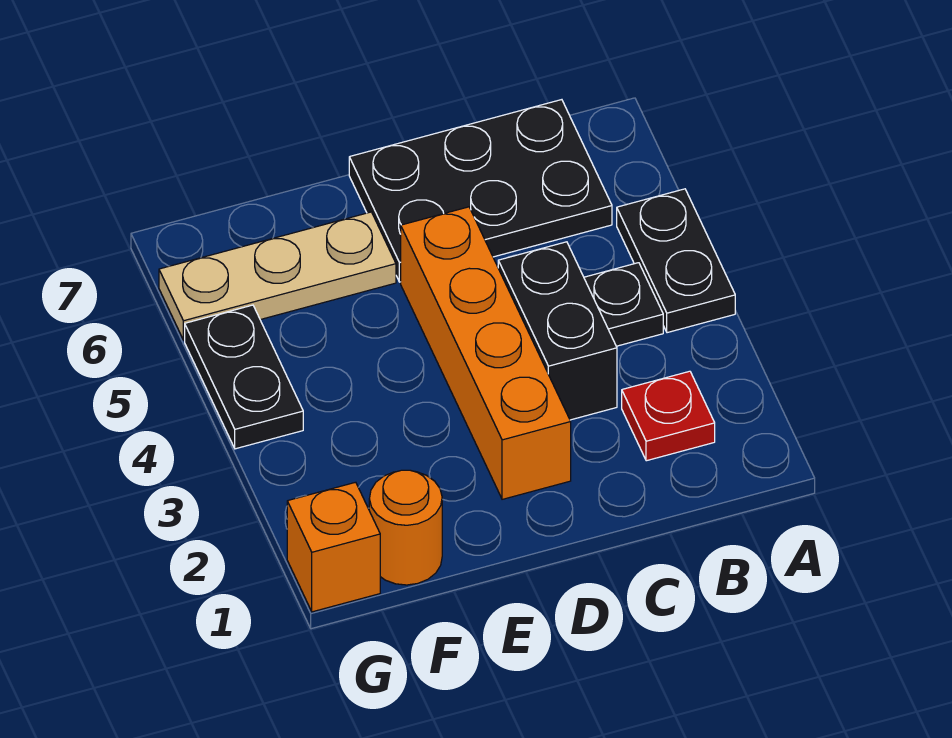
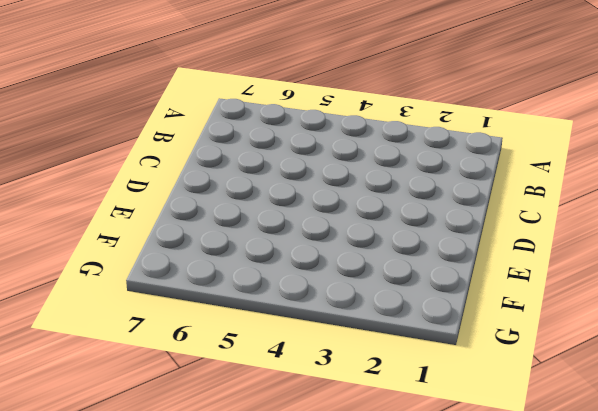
none -> black 1x2 plate [617,189,735,333]
none -> red 1x1 plate [622,371,715,461]

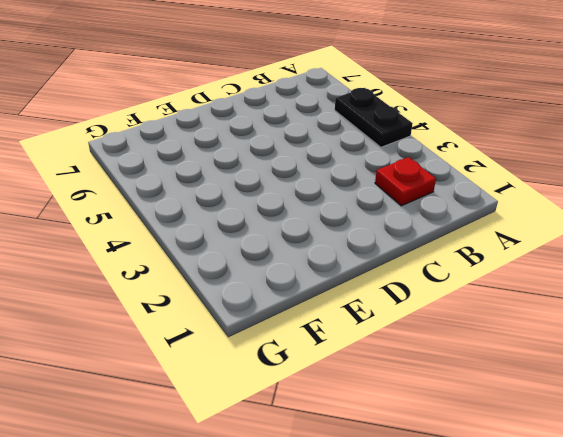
none -> black 1x1 plate [584,263,663,346]
none -> black 2x3 plate [349,100,612,282]

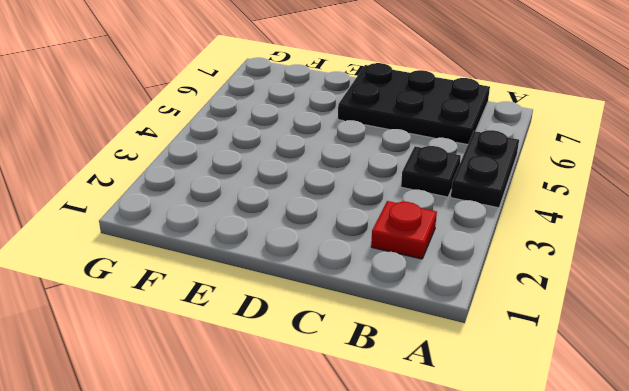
none -> black 1x2 brick [498,242,617,420]
none -> orange 1x4 brick [401,207,571,499]

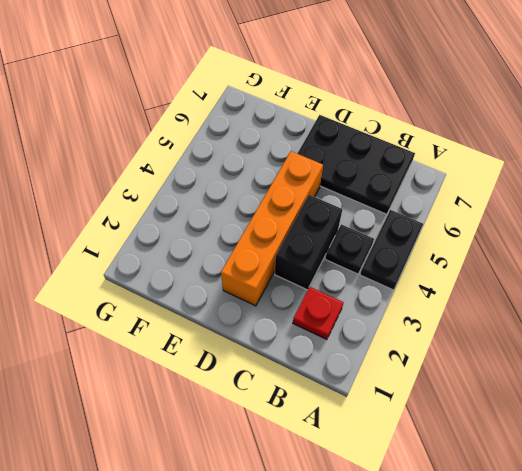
none -> tan 1x3 plate [159,212,396,340]
none -> orange 1x1 round brick [369,470,442,585]

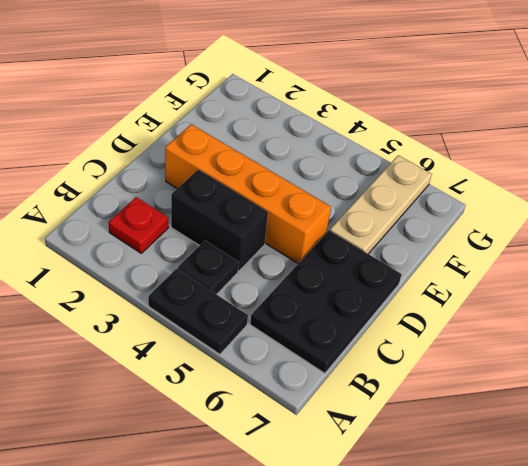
none -> orange 1x1 round brick [369,470,442,585]
none -> orange 1x1 brick [287,482,380,612]

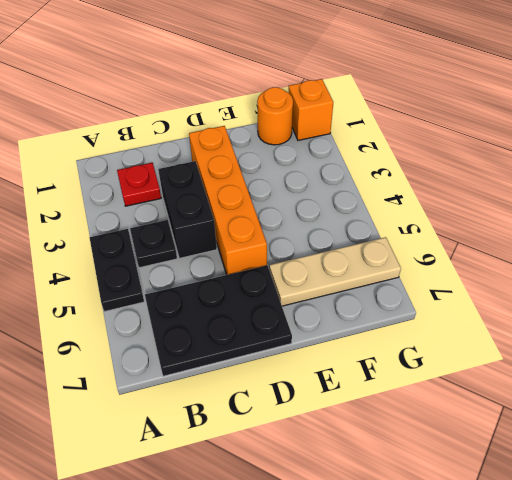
none -> black 1x2 plate [185,305,303,449]

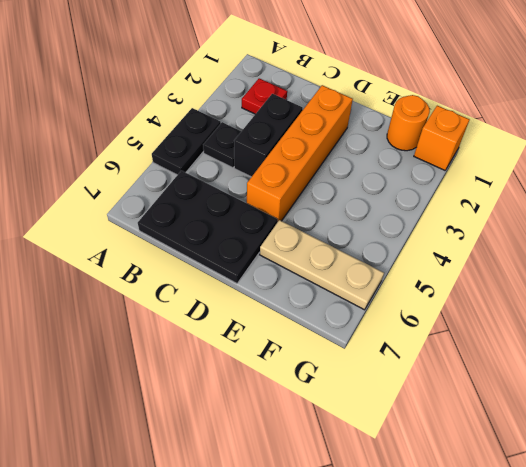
none -> black 1x2 plate [185,305,303,449]

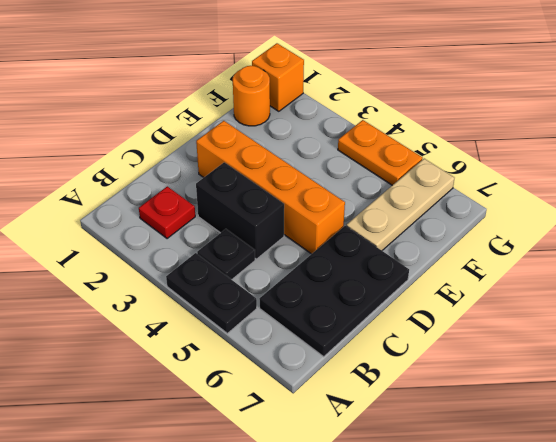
orange 1x2 plate [338,120,423,185] -> black 1x2 plate [185,305,303,449]

